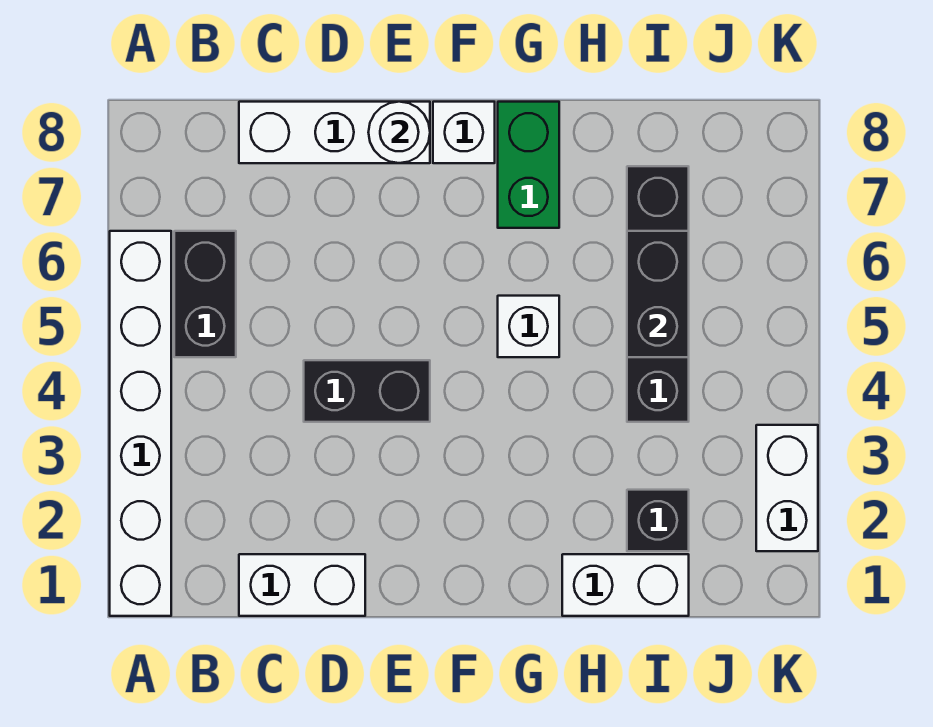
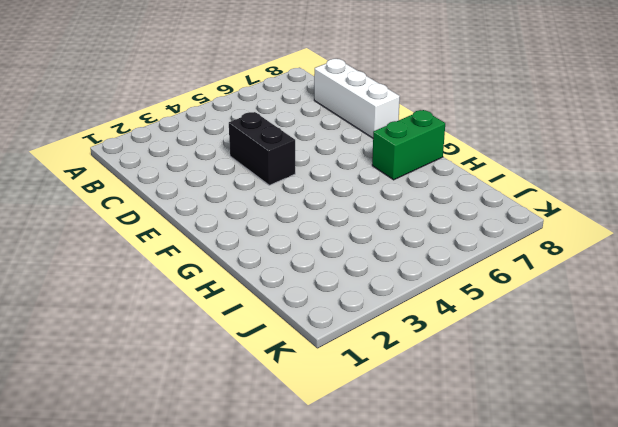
none -> white 1x6 brick [110,231,171,616]
none -> black 1x2 brick [174,231,236,357]
none -> white 1x2 brick [239,554,365,616]

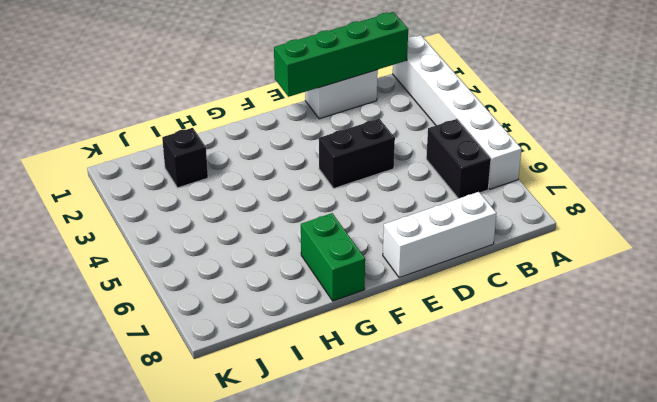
green 1x4 brick [274,12,408,97] -> none
none -> white 1x1 brick [433,102,495,163]
none -> white 1x1 brick [498,296,559,357]
none -> white 1x2 brick [562,554,689,616]

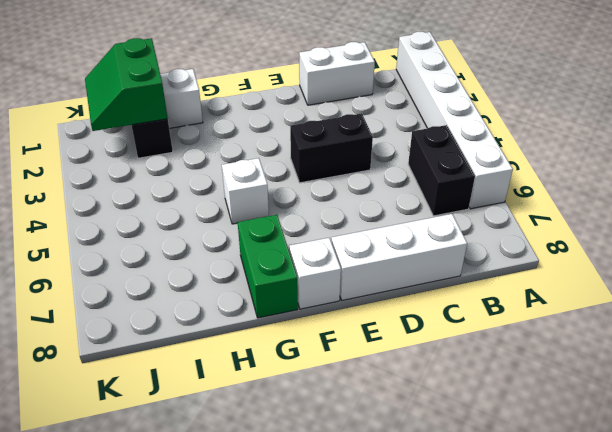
green 2x2 slope [85,38,168,131] -> none
none -> black 1x4 brick [627,166,689,422]
none -> white 1x2 brick [756,425,818,551]
none -> white 1x1 round brick [368,102,430,163]

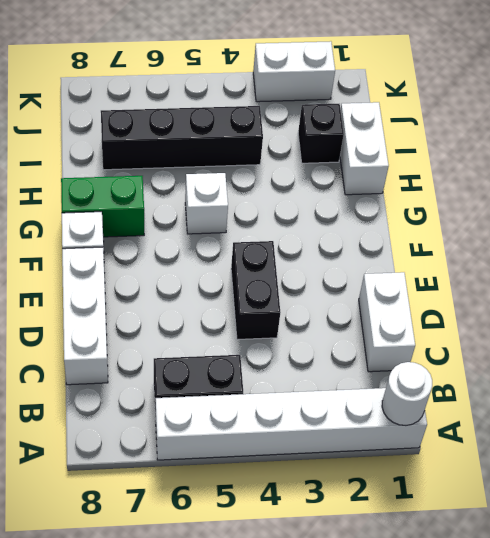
white 1x1 round brick [382,362,432,426] -> white 1x1 round brick moved to [368,102,430,163]
none -> black 1x2 brick [627,231,689,357]

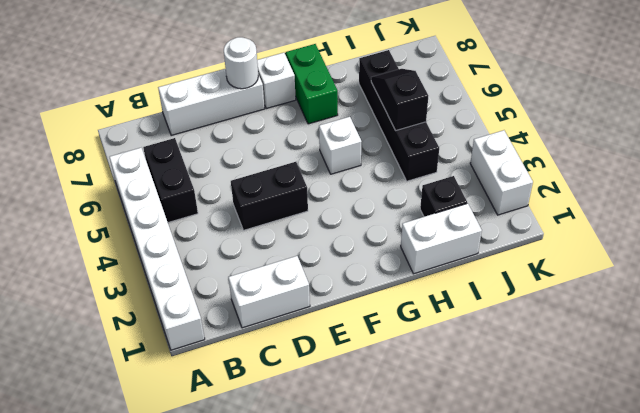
black 1x2 slope [371,69,428,130] -> black 1x2 brick [627,231,689,357]

